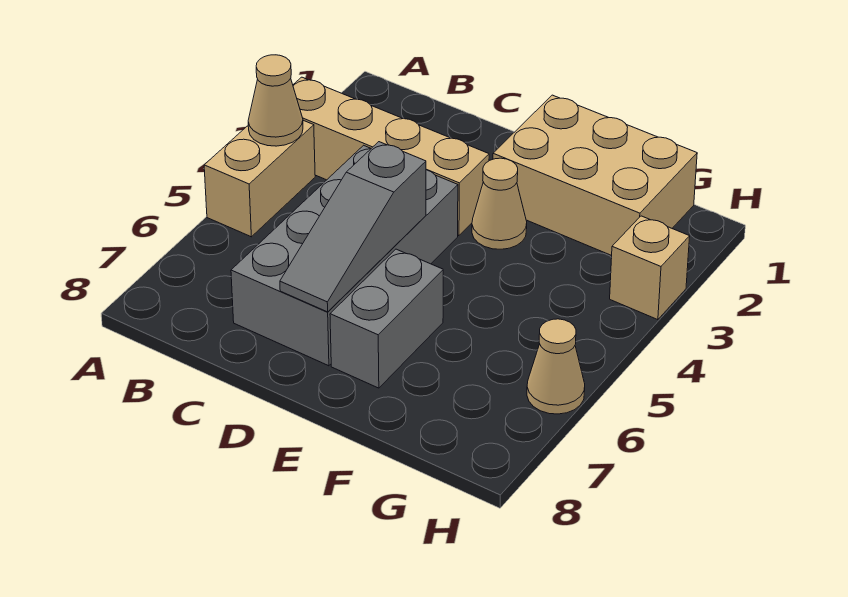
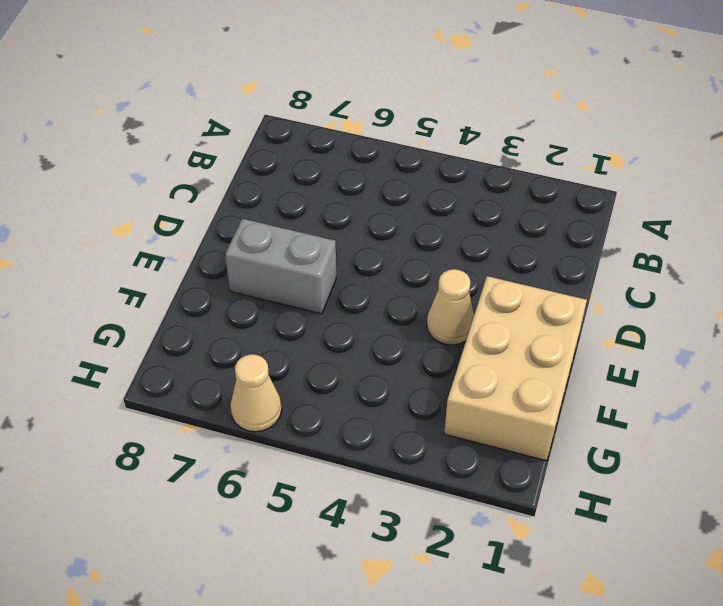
none -> tan 1x4 brick [293,77,489,236]
none -> tan 1x2 brick [204,120,315,237]

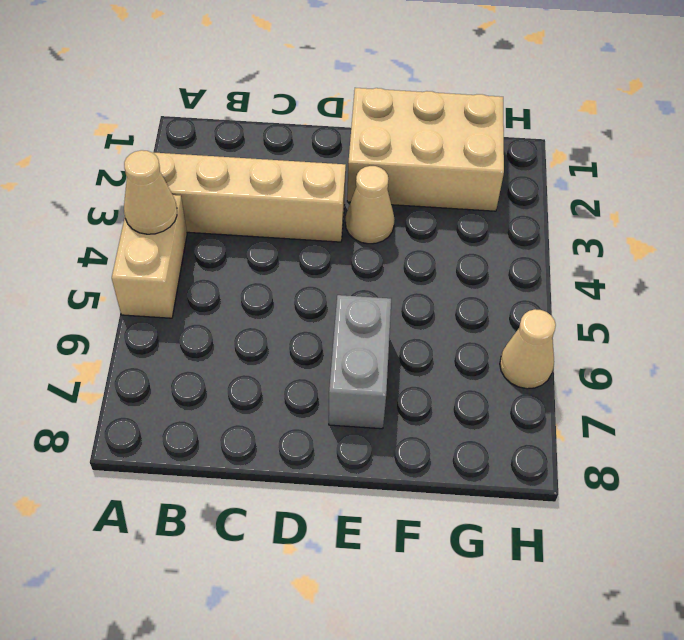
none -> grey 2x4 brick [231,145,458,366]
none -> tan 1x1 brick [610,216,690,320]

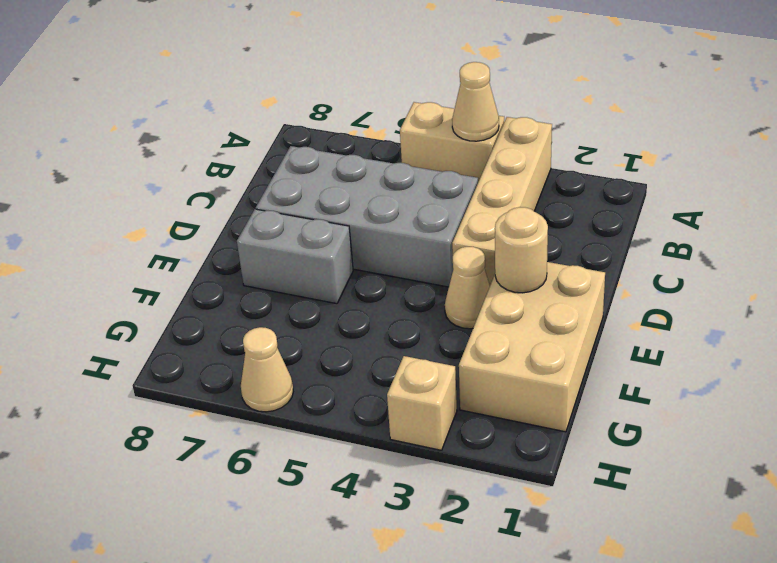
tan 1x1 round brick [495,207,548,293] -> none
none -> grey 1x3 slope [280,142,426,312]

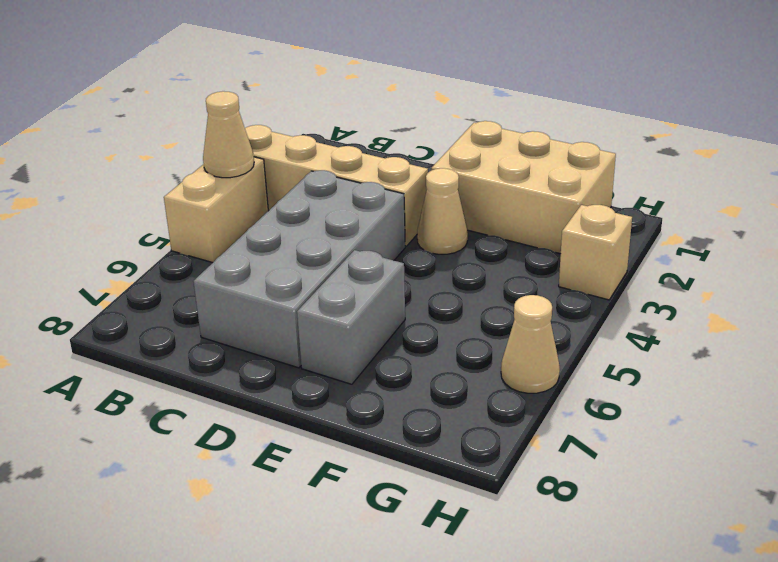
none -> grey 1x3 slope [280,142,426,312]

